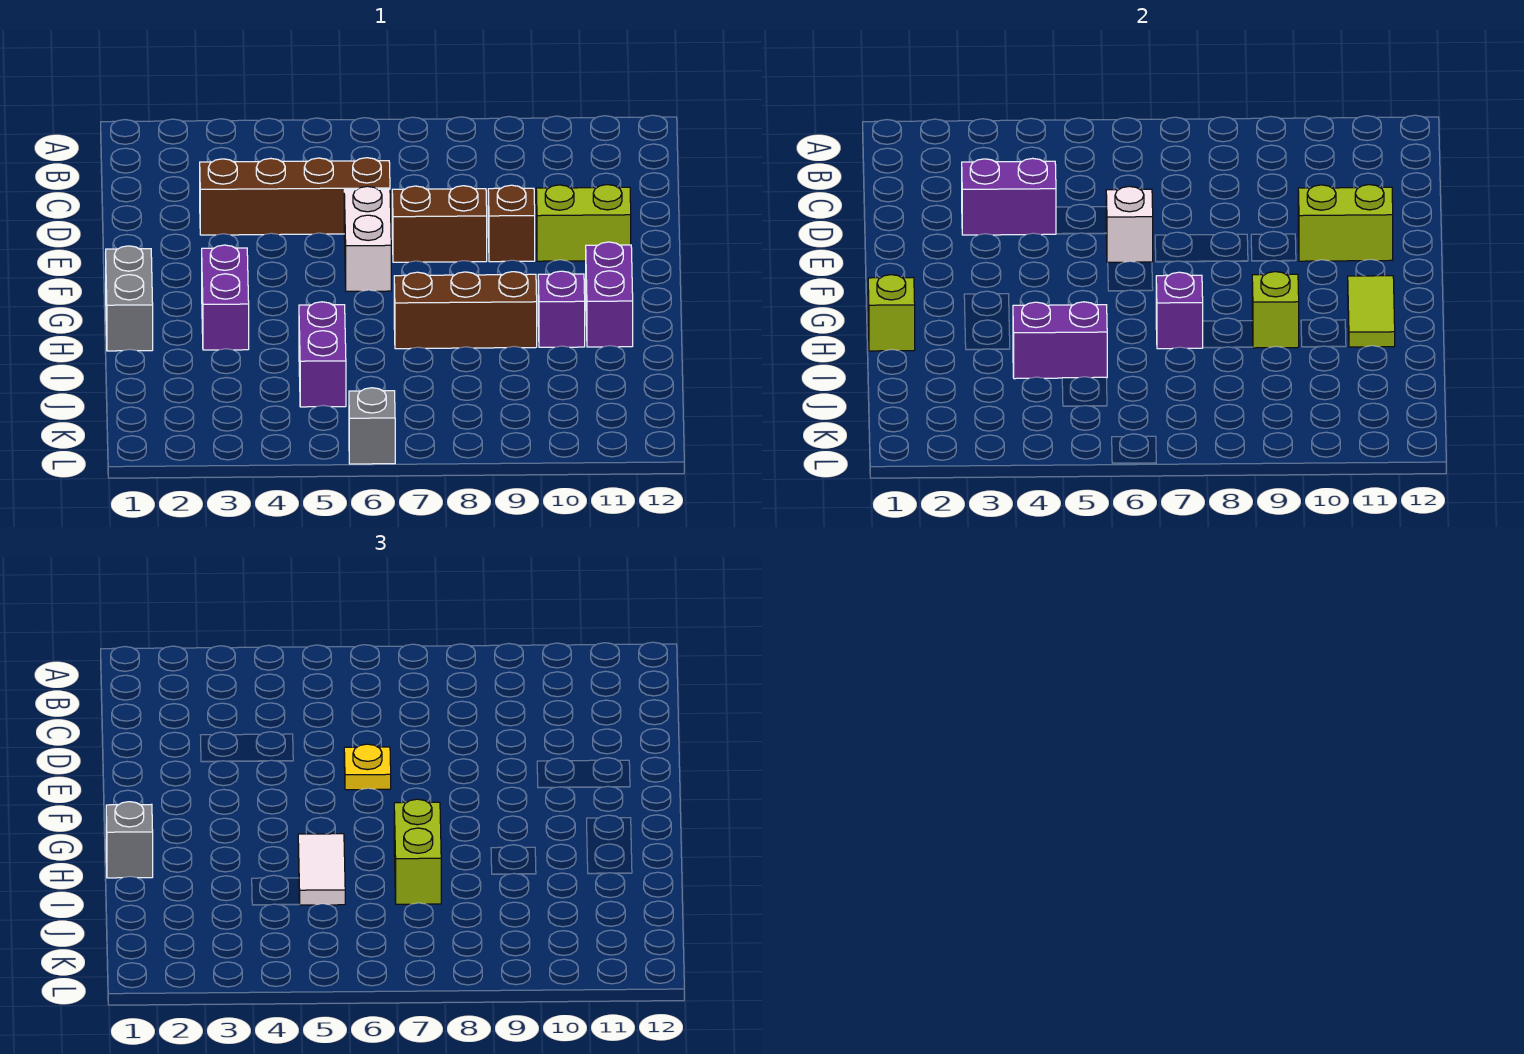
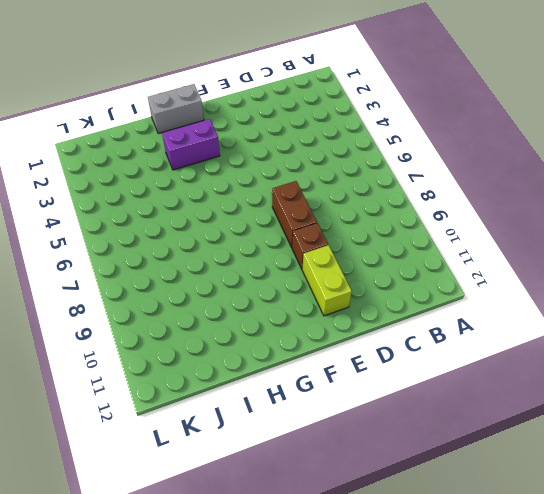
none -> brown 1x4 brick [200,158,390,235]
none -> white 1x2 brick [344,186,391,291]
none -> purple 1x2 brick [586,242,633,347]

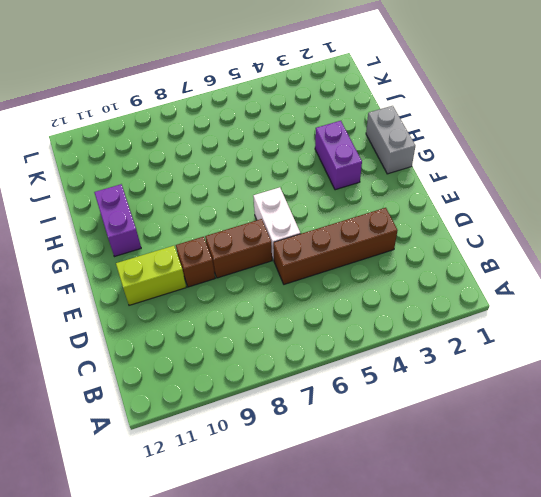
none -> brown 1x3 brick [394,272,537,349]
none -> purple 1x1 brick [538,271,585,347]
none -> purple 1x2 brick [299,302,346,407]

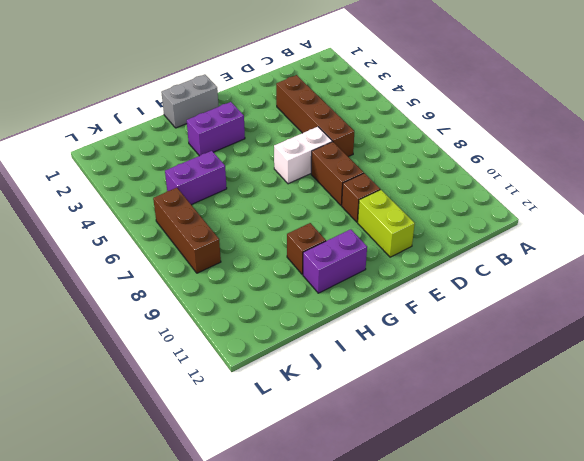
brown 1x1 brick [287,223,326,274] -> purple 1x1 brick [538,271,585,347]
brown 1x3 brick [153,188,221,273] -> brown 1x3 brick moved to [394,272,537,349]
none -> grey 1x1 brick [349,388,395,464]
none -> purple 1x2 brick [962,158,1056,235]
none -> white 1x1 brick [1106,186,1153,263]

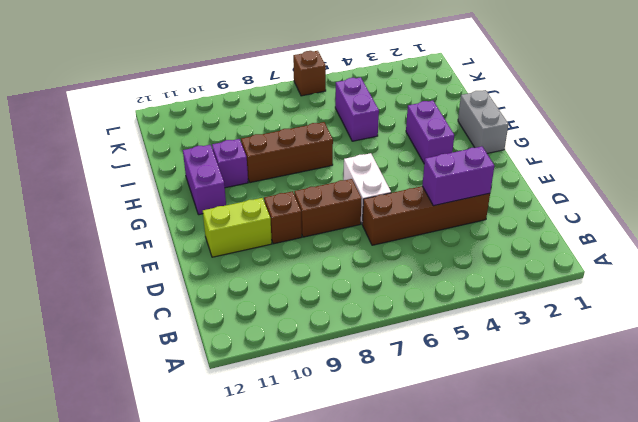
brown 1x1 brick [293,51,326,96] -> grey 1x1 brick [349,388,395,464]
none -> white 1x1 brick [1106,186,1153,263]
none -> lime 1x2 brick [1298,185,1393,261]
none -> lime 1x2 tile [1348,276,1395,347]

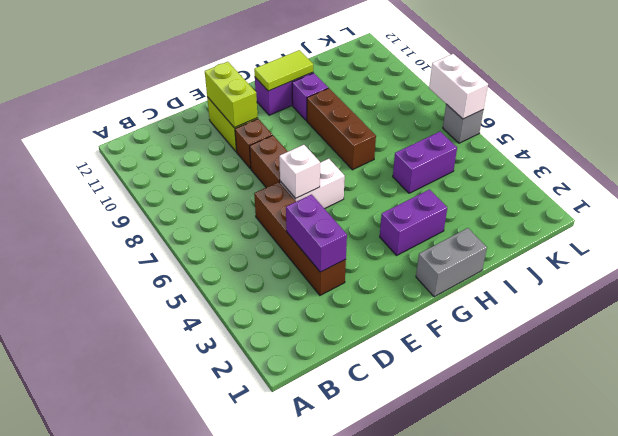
white 1x2 brick [429,54,488,119] -> none
none -> lime 1x1 brick [868,275,915,351]
none -> purple 1x1 brick [1156,272,1203,349]
none -> lime 1x1 brick [1252,272,1299,348]

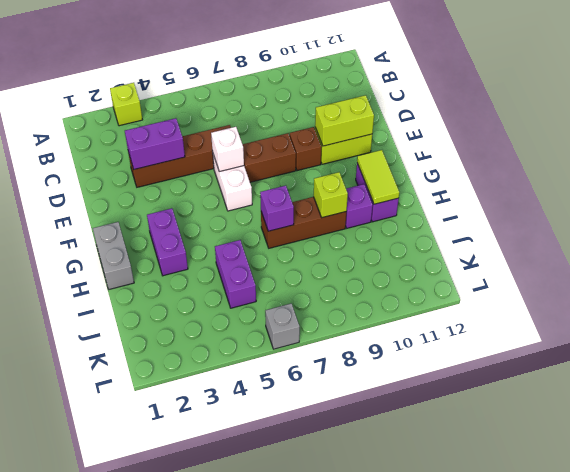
lime 1x1 brick [110,83,142,126] -> lime 1x1 brick moved to [868,275,915,351]
none -> purple 1x2 brick [1013,302,1107,379]
none -> yellow 1x1 plate [344,744,391,790]
none -> grey 1x1 brick [106,802,153,878]

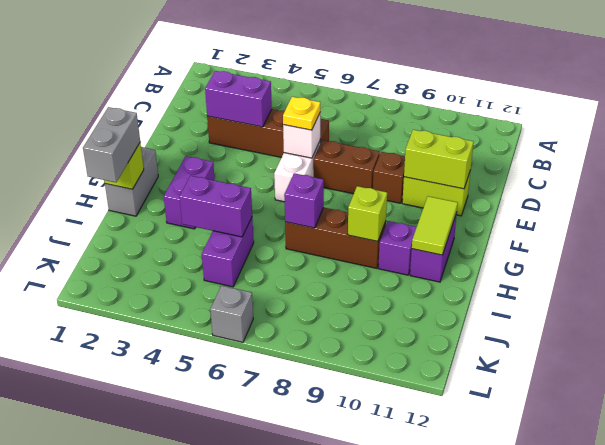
grey 1x2 brick [83,107,140,182] -> grey 1x1 brick [106,802,153,878]
none -> white 1x2 tile [298,834,345,905]
none -> lime 1x2 brick [394,799,441,904]

